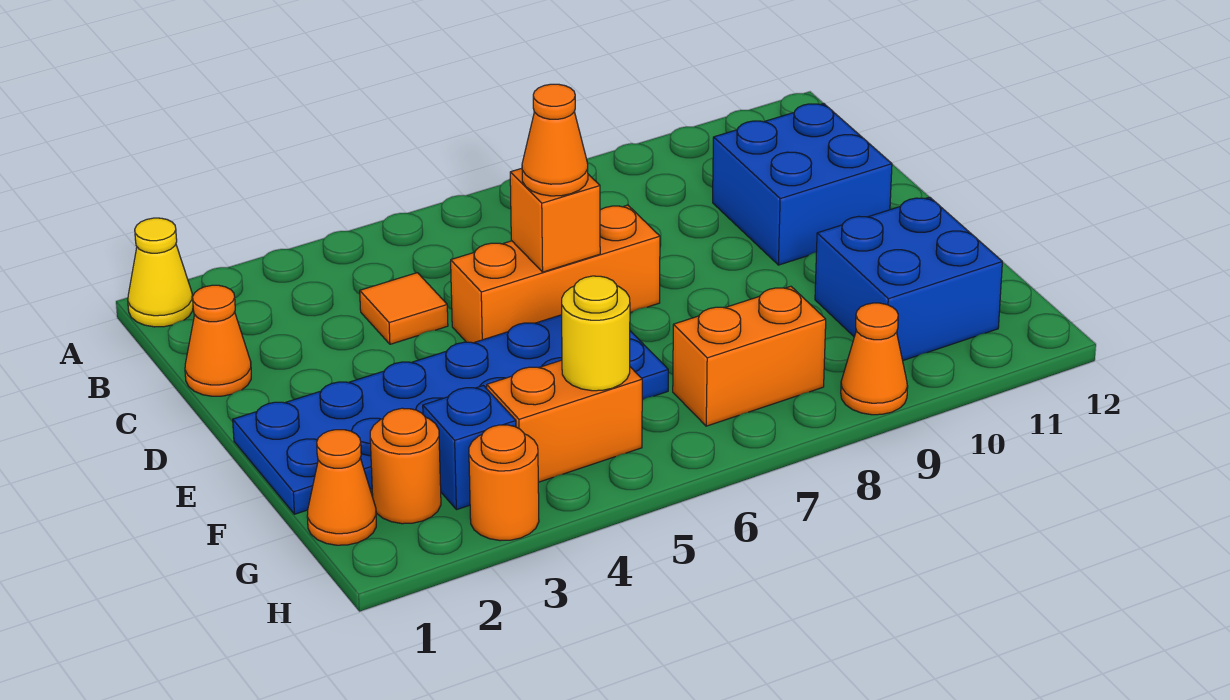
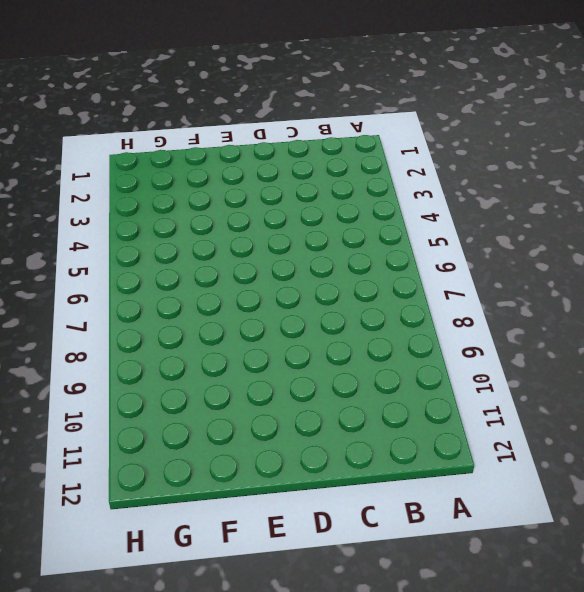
none -> yellow 1x1 cone [128,218,193,327]
none -> orange 1x1 cone [185,285,251,396]
none -> orange 1x1 tile [360,273,448,344]

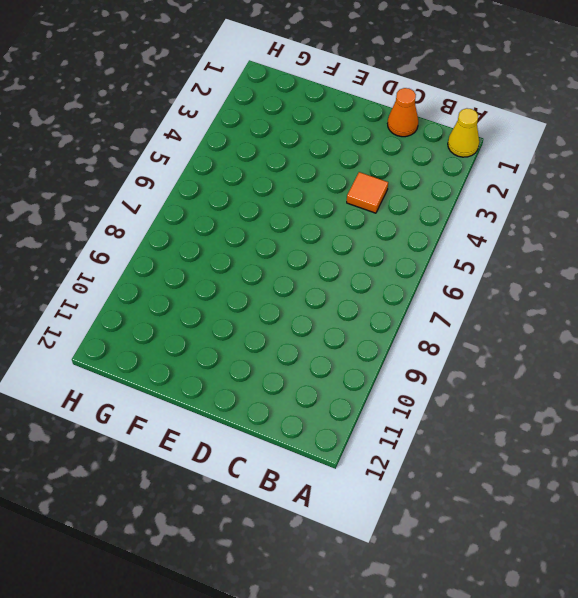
none -> blue 2x2 brick [713,103,892,265]
none -> orange 1x3 brick [451,205,660,343]
none -> blue 2x6 plate [233,315,668,514]

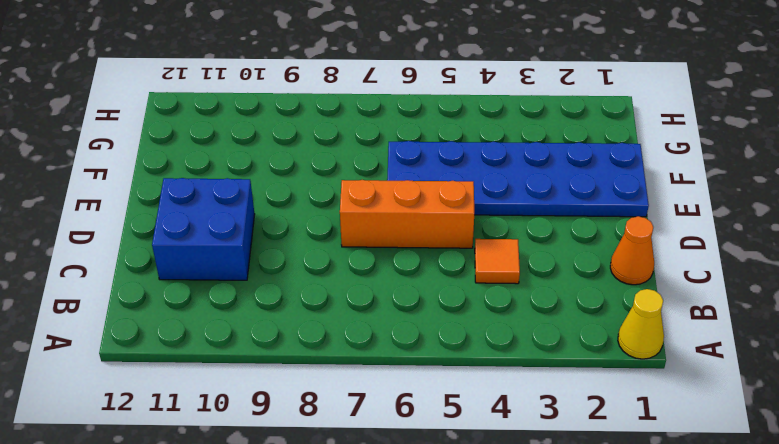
none -> blue 2x2 brick [815,197,1002,360]
none -> orange 1x1 cone [307,430,376,545]
none -> orange 1x1 round brick [370,408,441,524]

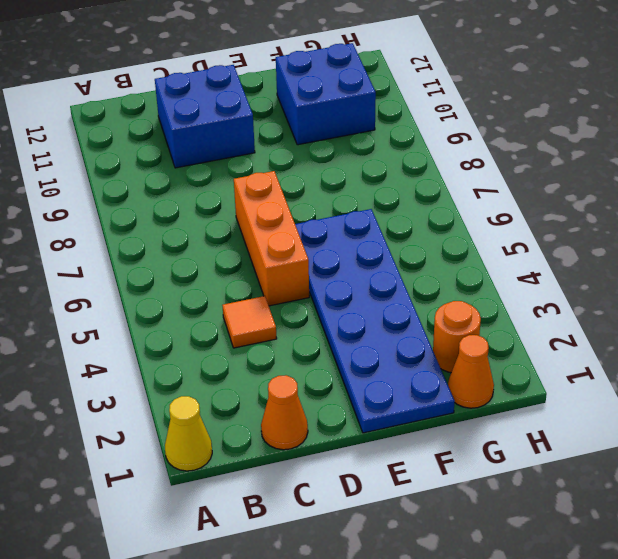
none -> blue 1x1 brick [423,386,516,510]
none -> orange 1x2 brick [487,360,642,482]
none -> orange 1x2 brick [673,286,826,426]

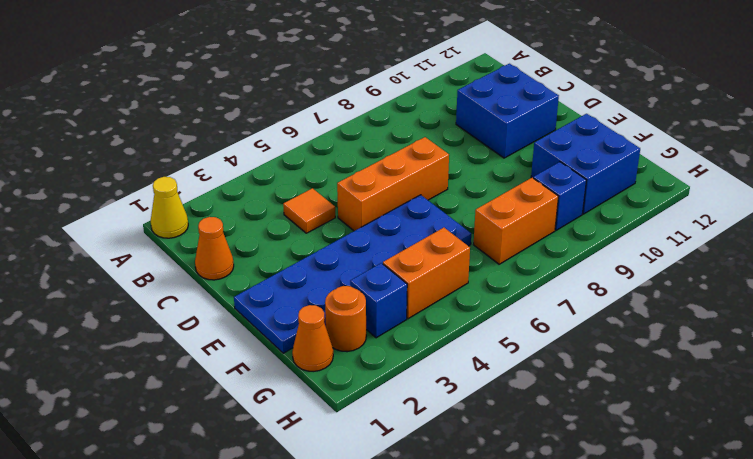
blue 1x1 brick [533,162,586,230] -> none
none -> orange 1x1 round brick [469,425,539,541]
none -> orange 1x1 cone [841,303,908,415]
none -> orange 1x1 brick [510,168,600,272]

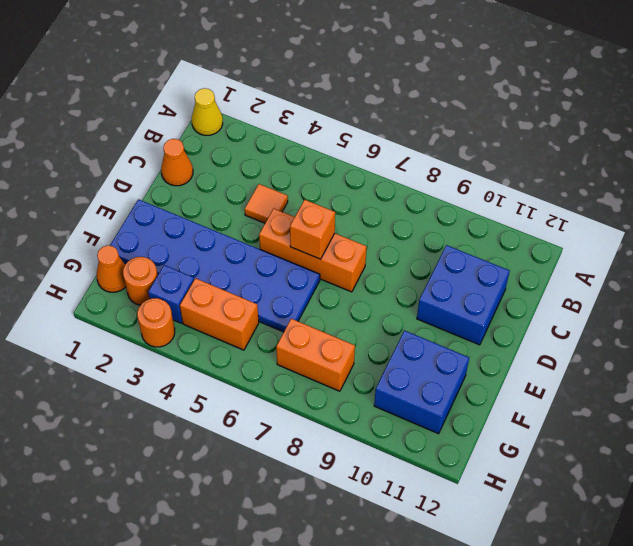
none -> orange 1x1 cone [841,303,908,415]
none -> yellow 1x1 round brick [562,276,630,391]
none -> orange 1x1 cone [522,84,588,196]

